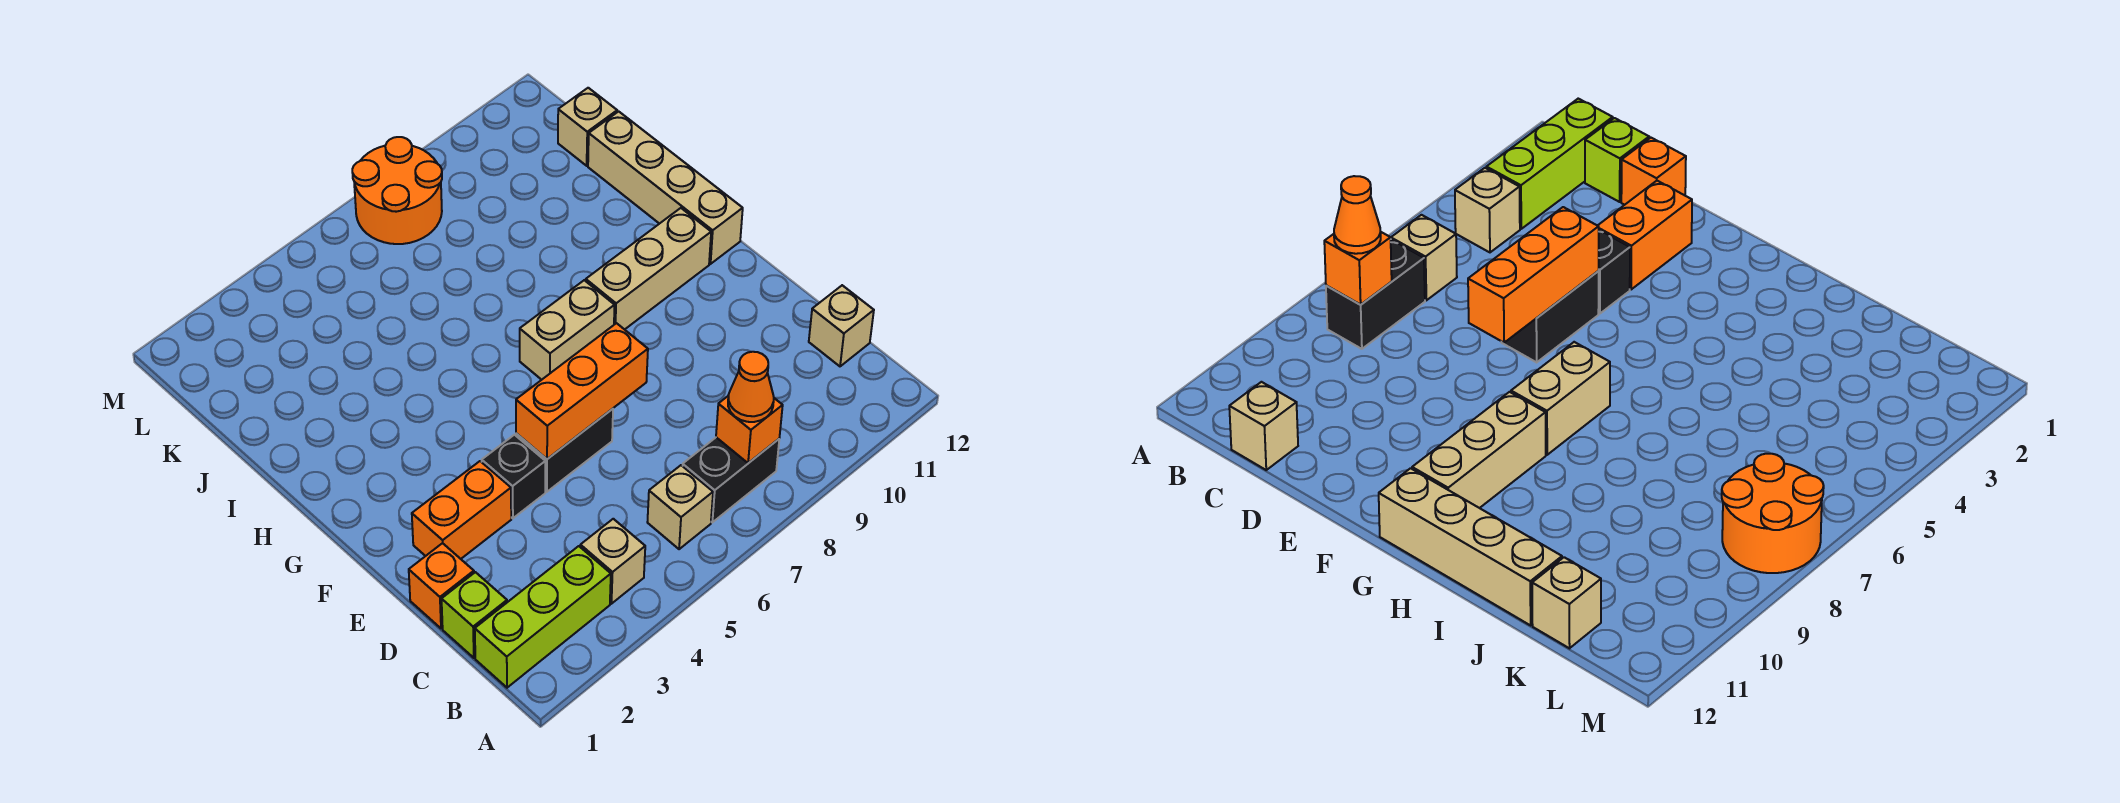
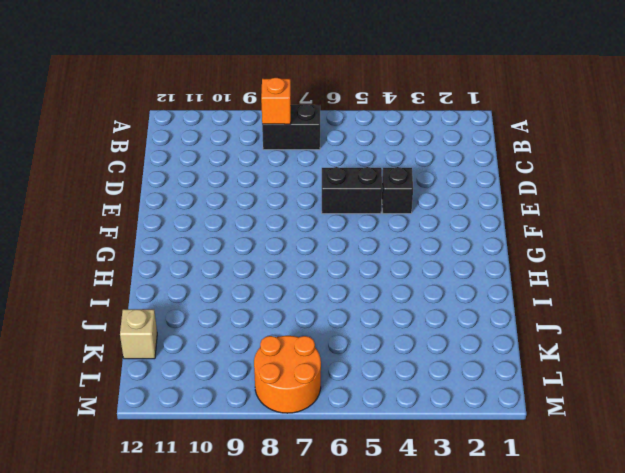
none -> lime 1x3 brick [475,546,611,688]
none -> tan 1x1 brick [580,519,645,604]
none -> tan 1x1 brick [647,465,713,549]

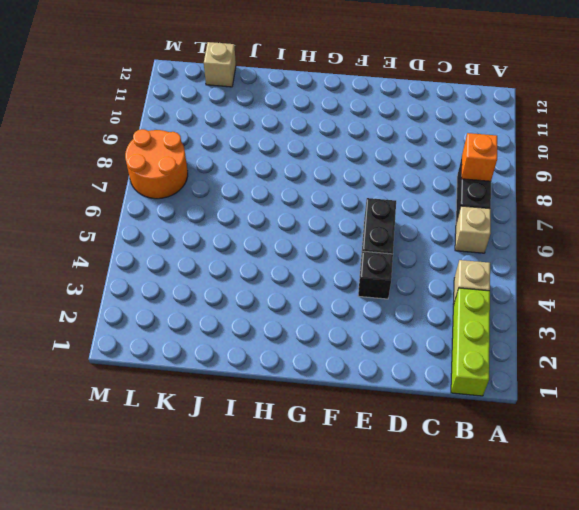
none -> lime 1x1 brick [442,572,507,658]
none -> tan 1x1 brick [809,285,874,366]
none -> orange 1x1 brick [409,543,474,628]

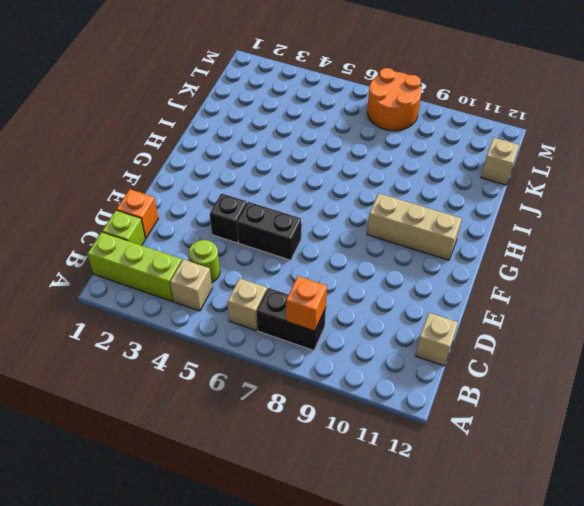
lime 1x1 round brick [189,240,220,283] -> none
none -> orange 1x2 brick [412,461,511,559]
none -> tan 1x2 brick [520,280,615,380]
none -> tan 1x4 brick [588,111,743,264]

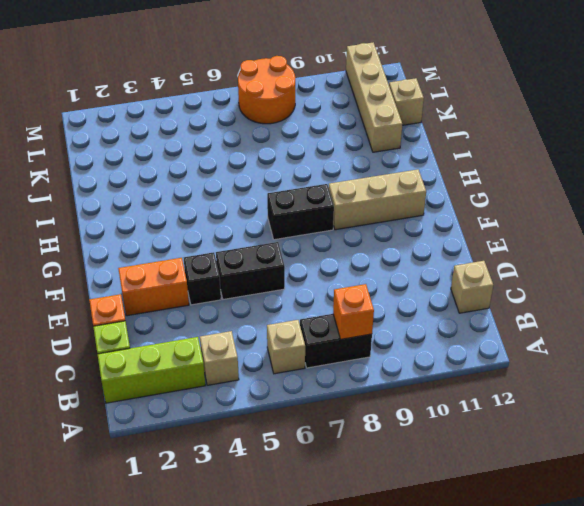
black 1x2 brick [267,184,334,240] -> tan 1x2 brick [520,280,615,380]
tan 1x4 brick [346,42,402,152] -> tan 1x4 brick moved to [588,111,743,264]
none -> orange 1x3 brick [516,323,648,459]
none -> orange 1x1 cone [728,352,774,422]

